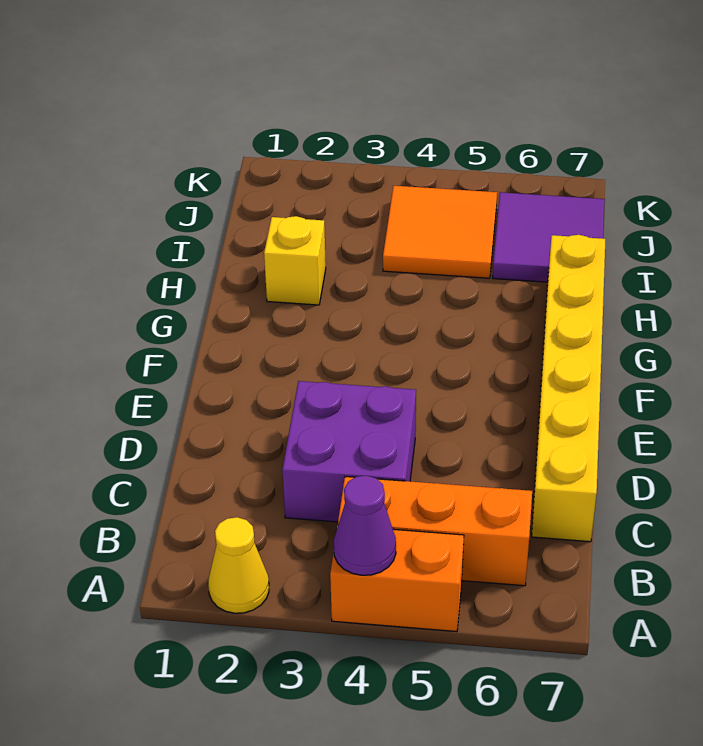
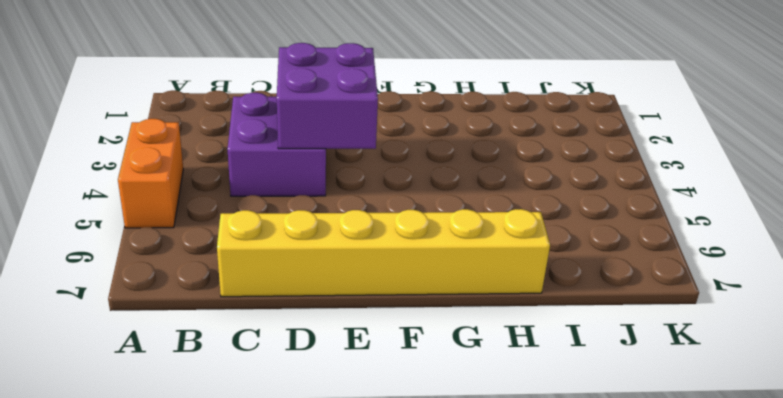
purple 2x2 brick [277,43,378,149] -> none
none -> yellow 1x1 cone [208,517,269,613]
none -> orange 1x3 brick [338,477,532,586]

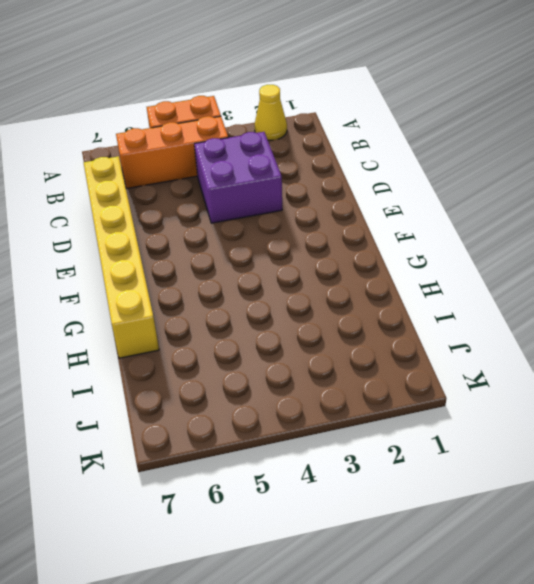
none -> yellow 1x1 brick [264,216,326,305]
none -> orange 2x2 tile [383,186,497,278]

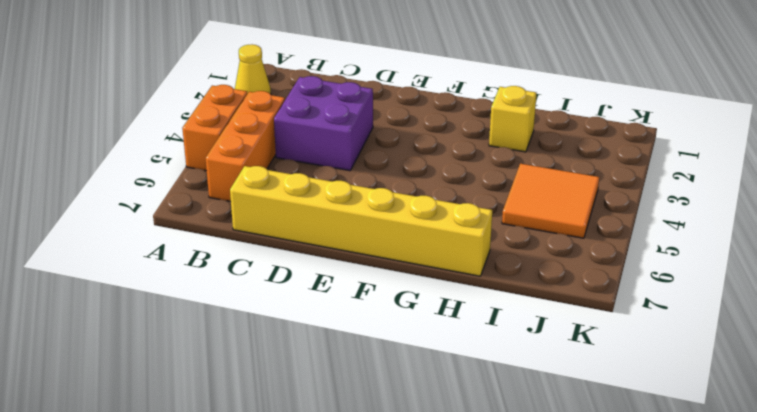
none -> purple 2x2 tile [493,192,605,282]
none -> purple 1x1 cone [334,476,396,575]

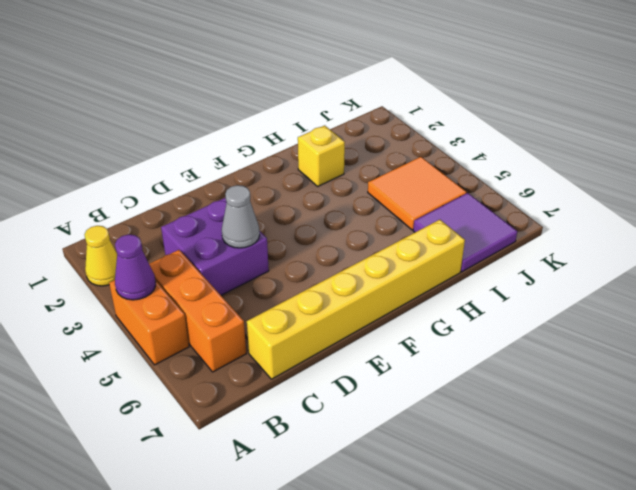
grey 1x1 cone [222,185,260,248] -> none

